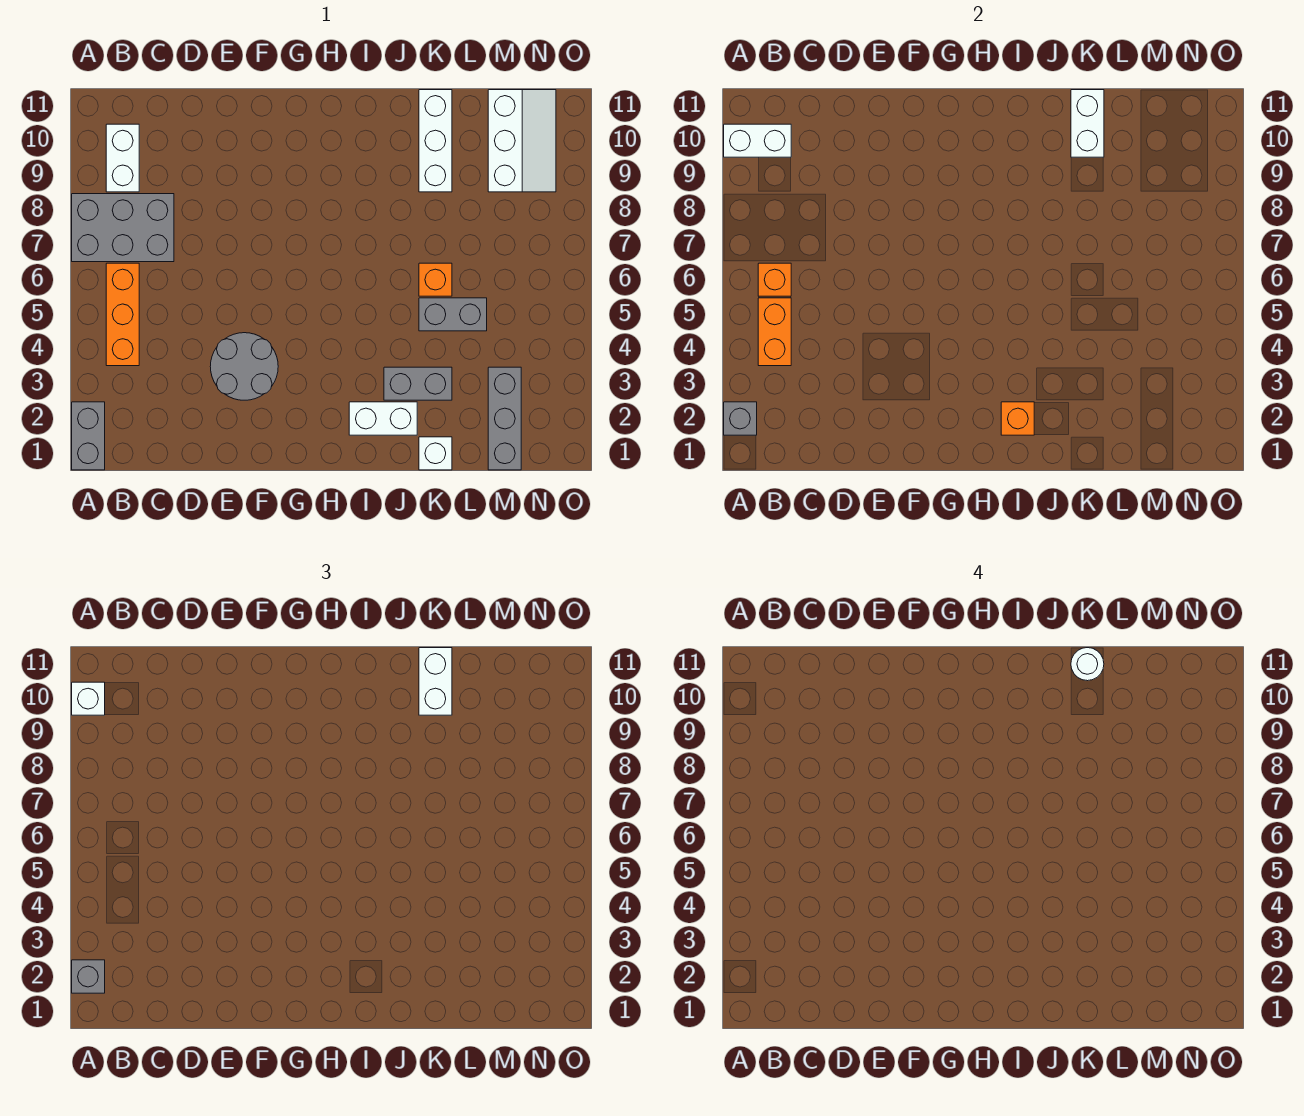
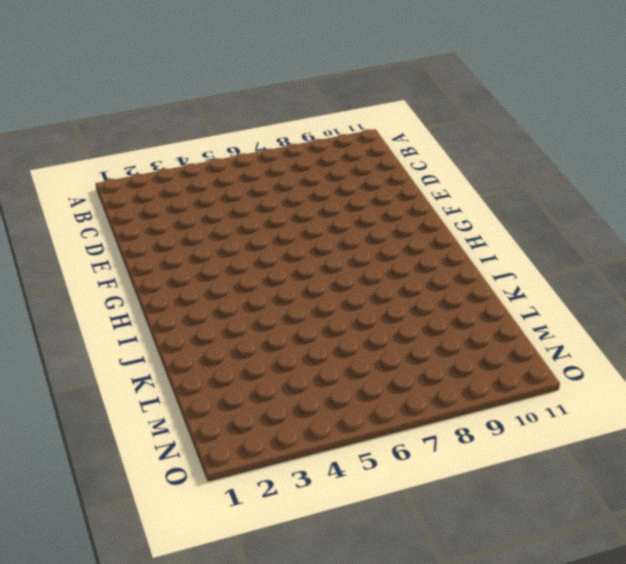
none -> grey 1x2 brick [72,402,105,470]
none -> grey 2x3 brick [72,194,174,262]
none -> orange 1x3 brick [106,263,139,366]

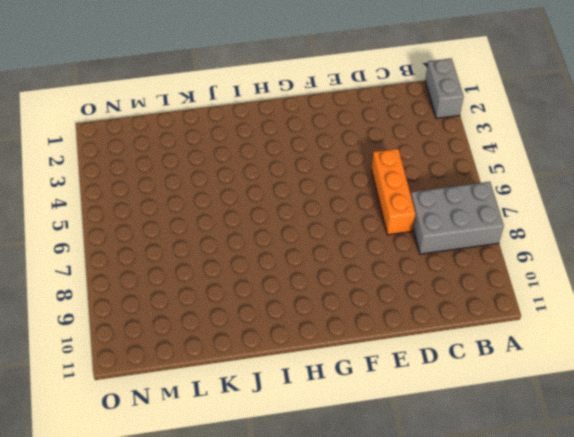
orange 1x3 brick [372,149,416,235] -> orange 1x3 brick moved to [106,263,139,366]
none -> white 1x2 brick [106,124,139,192]
none -> grey 2x2 round brick [210,333,278,400]
none -> white 1x2 brick [349,402,417,435]

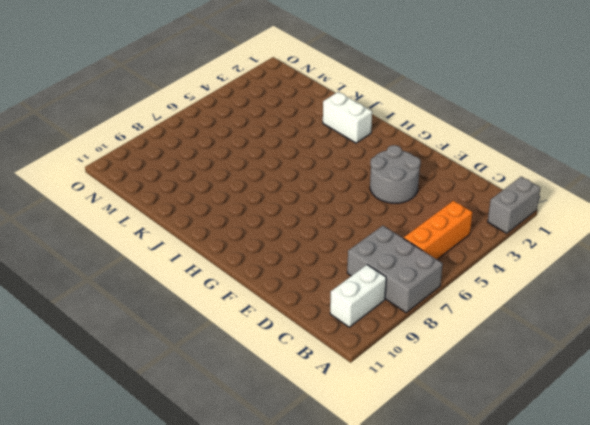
none -> grey 1x2 brick [384,367,452,400]
none -> white 1x1 brick [419,437,452,470]
none -> grey 1x2 brick [419,298,487,331]

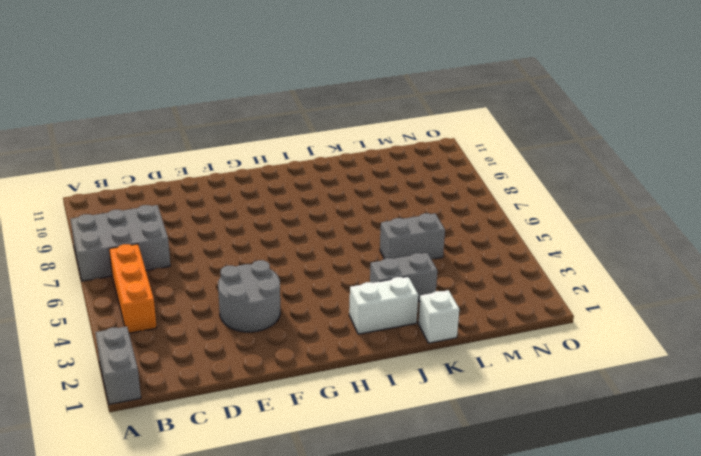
none -> white 1x2 brick [106,124,139,192]
none -> orange 1x1 brick [419,263,452,296]
none -> white 1x3 brick [419,90,452,192]

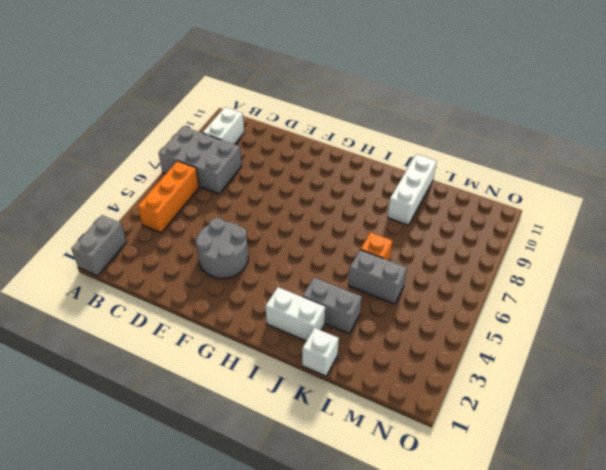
none -> grey 1x3 brick [488,367,521,470]
none -> white 2x3 slope [488,90,556,192]
none -> grey 1x1 brick [724,402,757,435]

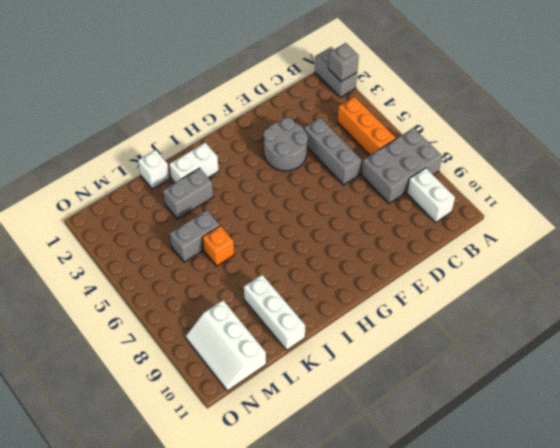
grey 1x3 brick [304,118,361,185] -> grey 1x3 brick moved to [488,367,521,470]
none -> white 1x2 brick [724,124,791,157]
none -> orange 1x2 brick [758,298,791,366]
none -> orange 1x1 brick [758,263,791,296]

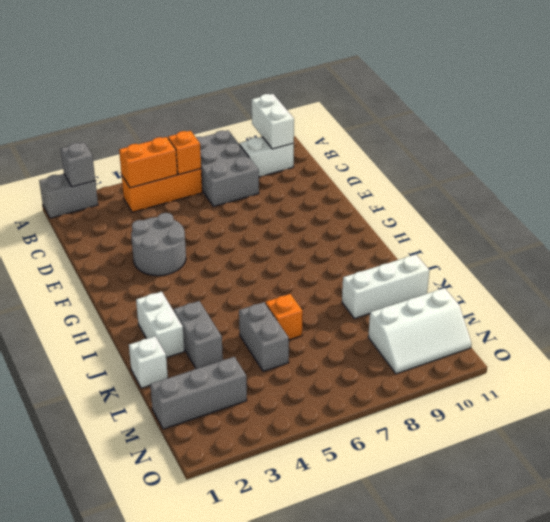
none -> orange 1x1 brick [1001,402,1034,435]
none -> white 1x2 brick [1071,90,1104,157]
none -> grey 1x1 brick [72,960,105,993]

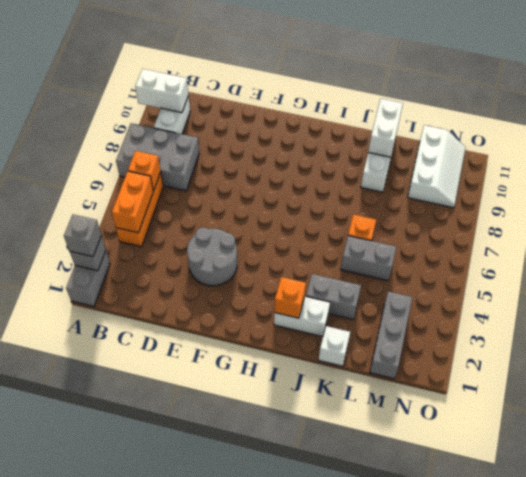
none -> white 1x1 brick [72,682,105,715]
none -> white 1x2 brick [419,648,452,715]
none -> white 1x1 round brick [1071,648,1104,681]

